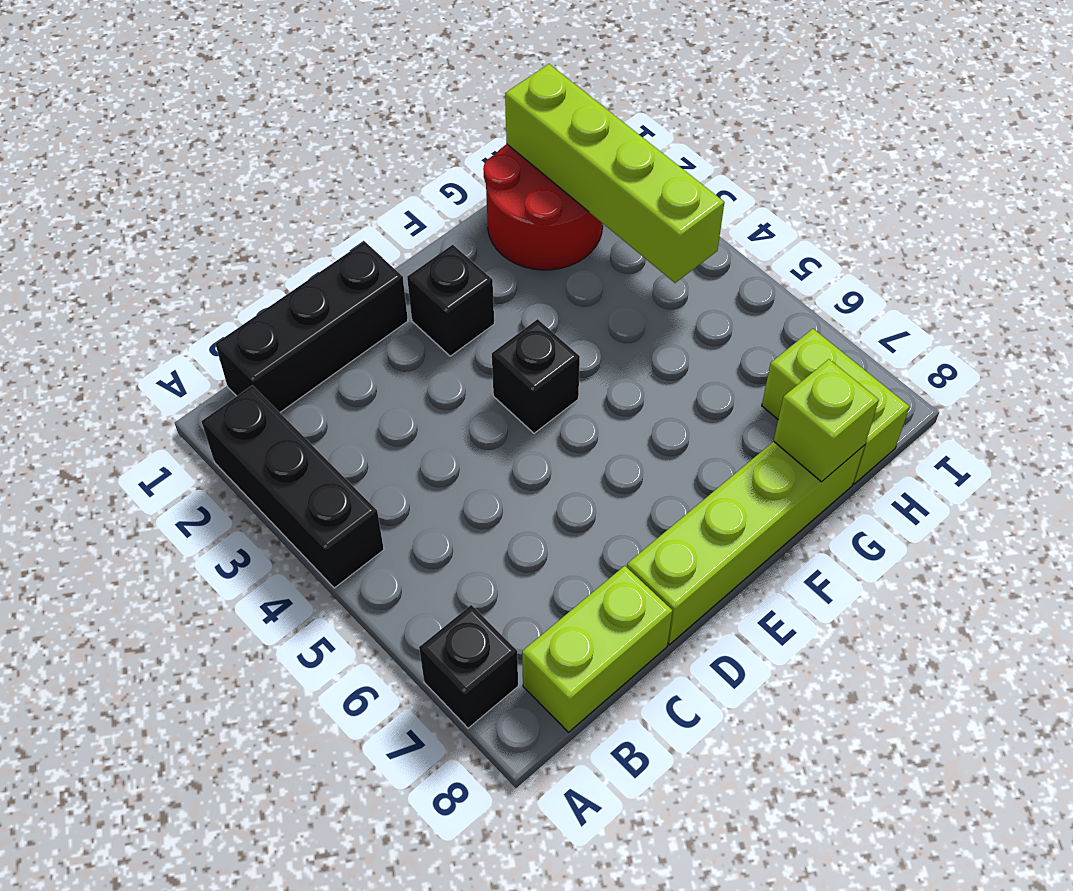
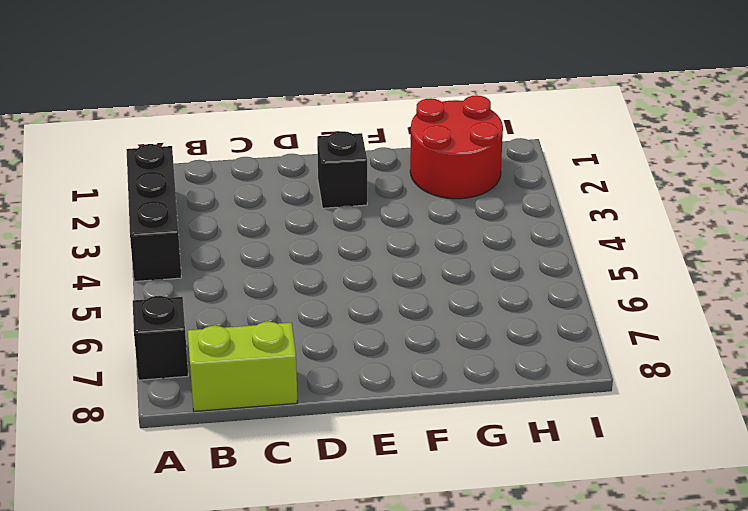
none -> black 1x3 brick [215,242,408,412]
none -> lime 1x4 brick [627,441,865,645]

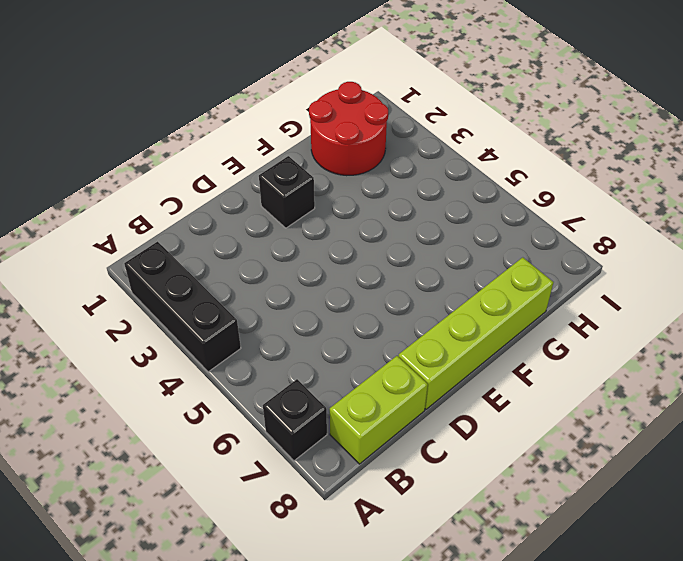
none -> black 1x3 brick [215,242,408,412]
none -> black 1x1 brick [492,319,580,433]

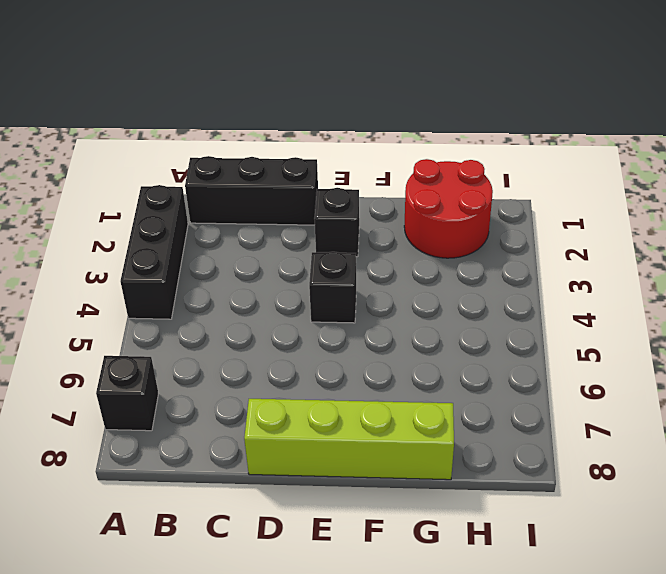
none -> lime 1x2 brick [522,566,672,732]
none -> lime 1x2 brick [762,329,910,484]

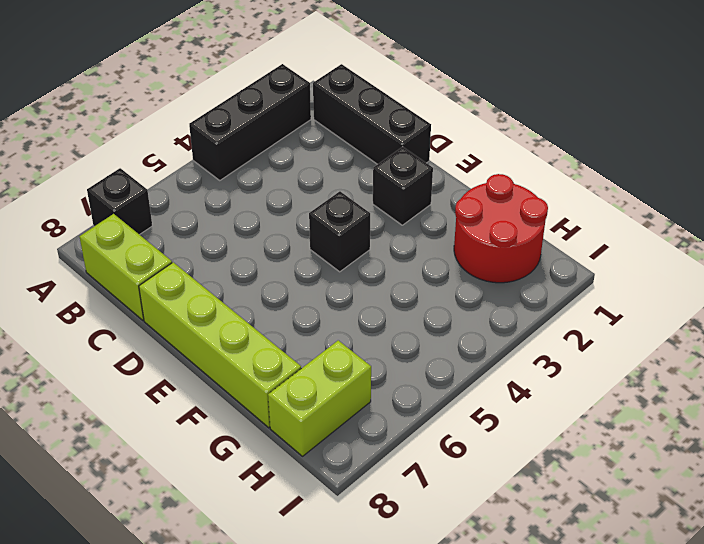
none -> lime 1x1 brick [774,359,879,482]
none -> lime 1x4 brick [505,64,724,283]

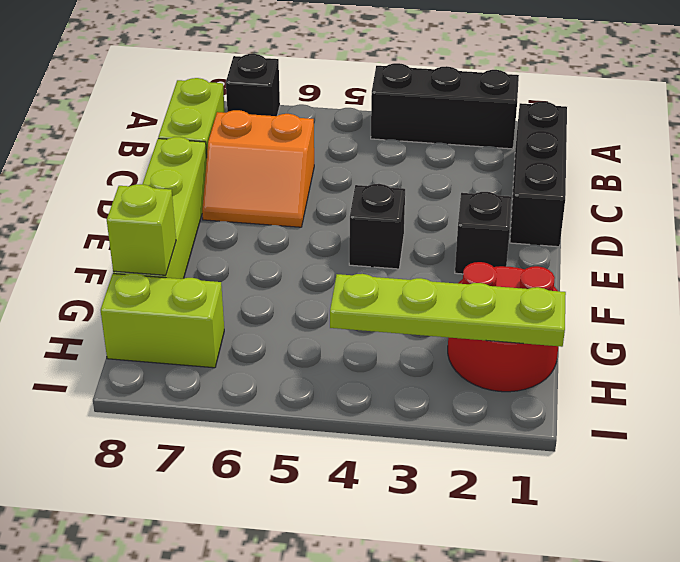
orange 2x2 slope [202,110,314,227] -> none
lime 1x4 plate [330,274,566,347] -> lime 1x4 brick [505,64,724,283]

